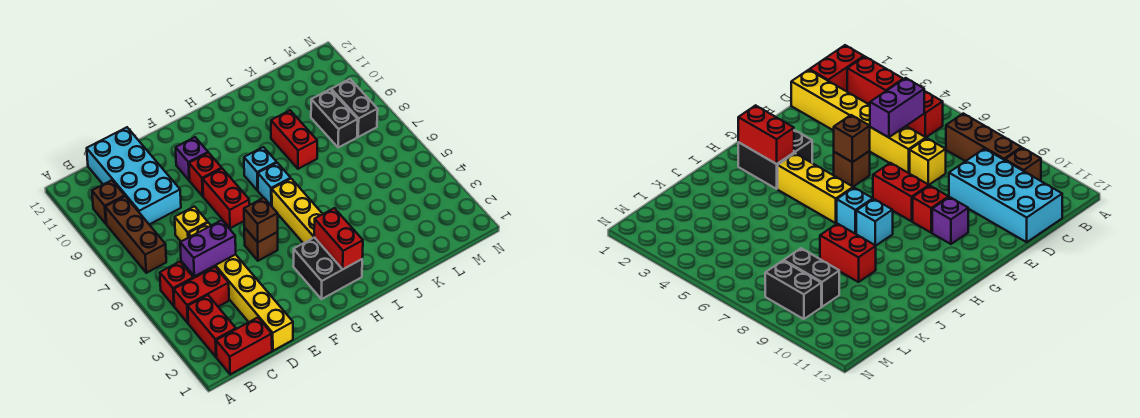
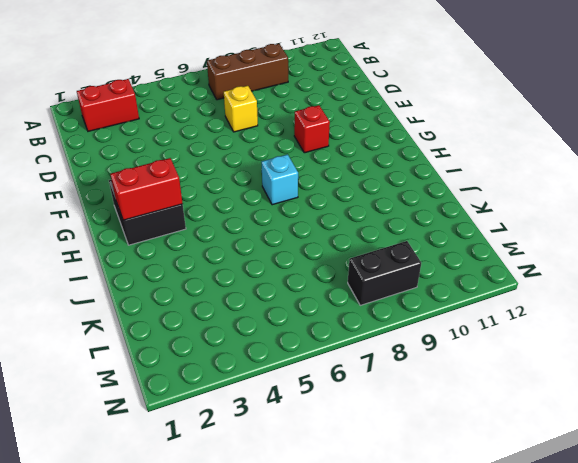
none -> red 1x2 brick [216,318,272,374]
none -> red 1x2 brick [174,267,229,323]
none -> red 1x1 brick [160,262,193,306]

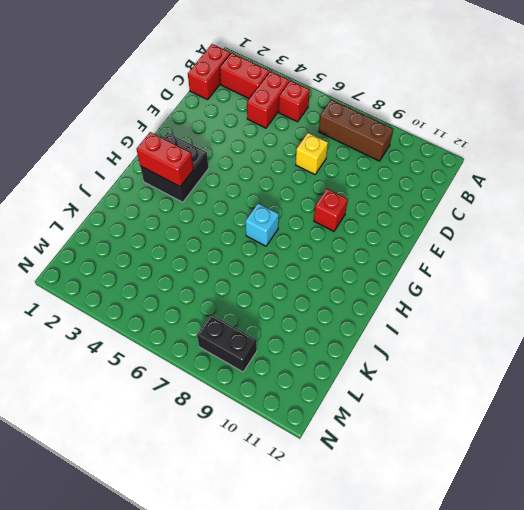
none -> brown 1x1 brick [92,180,125,224]
none -> cyan 2x4 brick [87,127,181,224]
none -> yellow 1x6 brick [188,223,293,351]

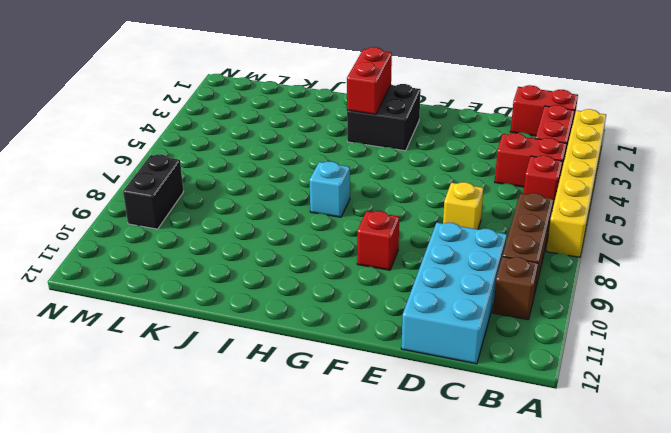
yellow 1x6 brick [546,109,606,257] -> yellow 1x6 brick moved to [188,223,293,351]
none -> brown 1x1 brick [244,227,278,261]
none -> red 1x2 brick [203,169,250,228]
none -> purple 1x1 brick [176,137,208,180]

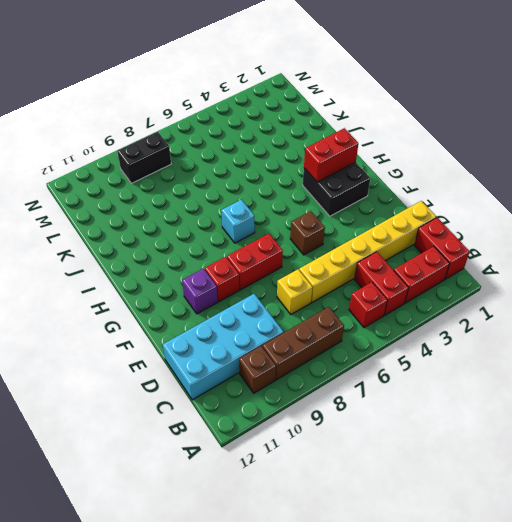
none -> yellow 1x3 brick [272,179,322,243]
none -> cyan 1x1 brick [244,147,277,190]
none -> red 1x2 brick [271,110,317,169]

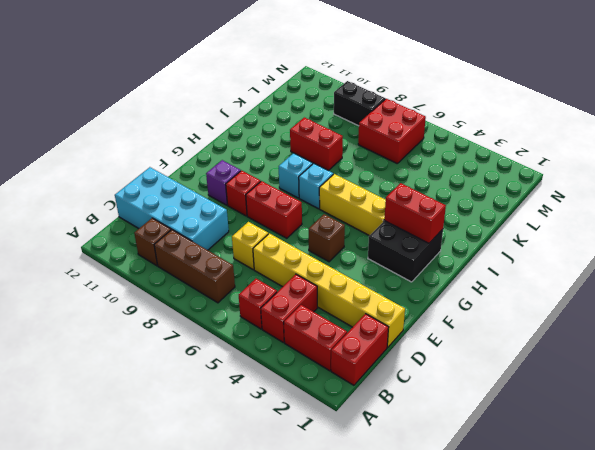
red 2x2 brick [358,99,426,163] -> none
none -> black 1x2 brick [311,89,358,148]
none -> purple 1x2 brick [180,220,236,276]
none -> brown 1x1 brick [244,198,278,242]

